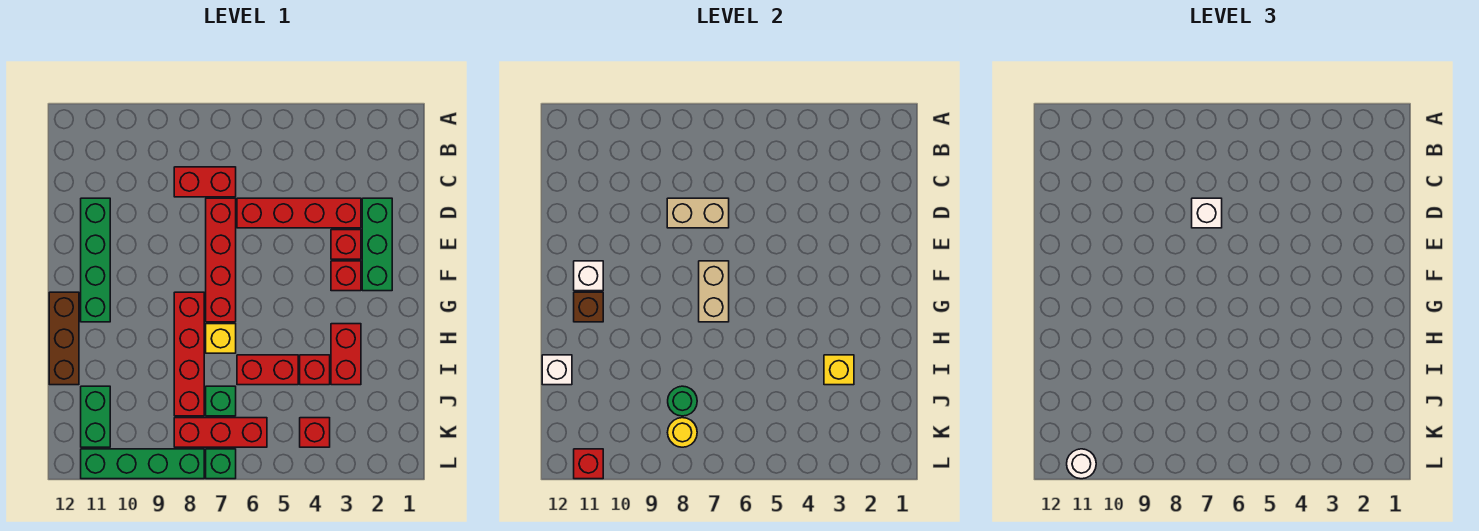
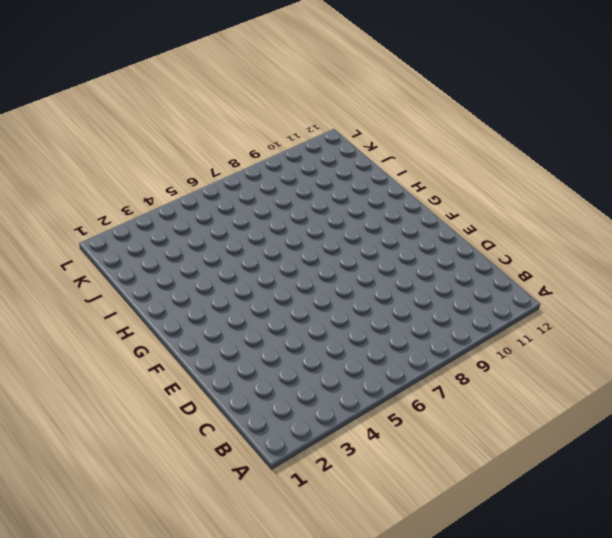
none -> red 1x2 brick [174,167,236,197]
none -> green 1x3 brick [362,198,392,291]
none -> red 1x4 brick [237,198,361,228]
none -> red 1x4 brick [206,198,236,322]

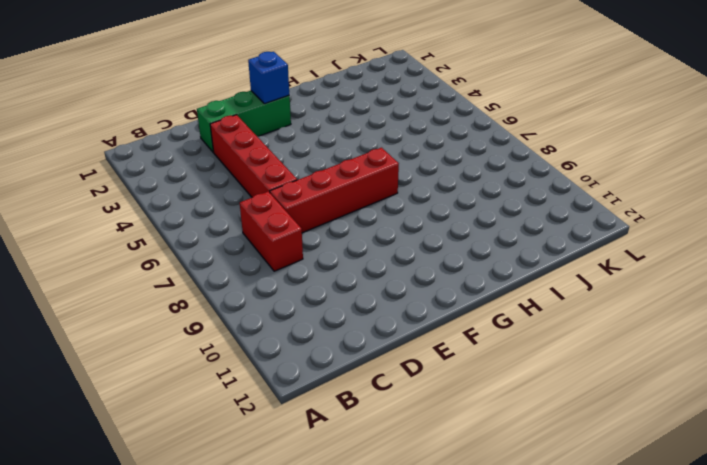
blue 1x1 brick [248,52,289,104] -> none
none -> green 1x4 brick [81,198,110,322]
none -> red 1x1 brick [331,230,361,259]
none -> red 1x1 brick [331,261,361,291]
none -> red 1x4 brick [174,292,204,416]

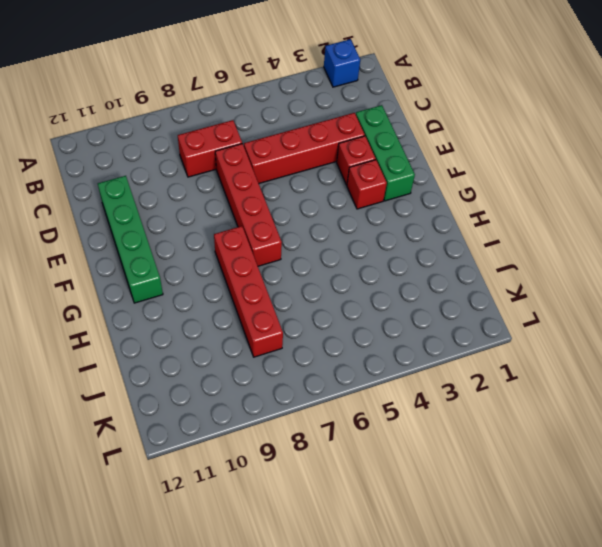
blue 1x1 brick [324,39,360,87] -> none
none -> brown 1x3 brick [49,292,79,385]
none -> red 1x2 brick [331,324,361,385]
none -> yellow 1x1 brick [206,324,236,353]
none -> red 1x1 brick [300,355,330,385]

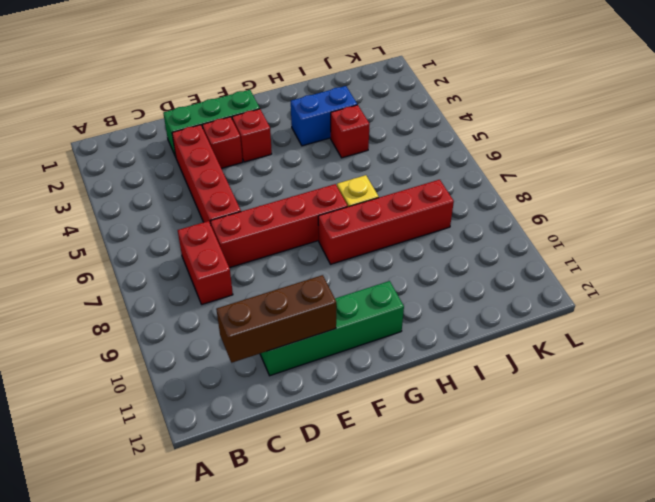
brown 1x3 brick [216,275,336,363] -> brown 1x3 brick moved to [49,292,79,385]
blue 1x2 brick [291,86,357,146] -> red 1x2 brick [331,324,361,385]
none -> red 1x2 brick [237,355,298,385]
none -> green 1x1 brick [206,386,236,416]
none -> green 1x2 brick [81,386,110,447]
none -> red 1x1 brick [300,418,330,447]

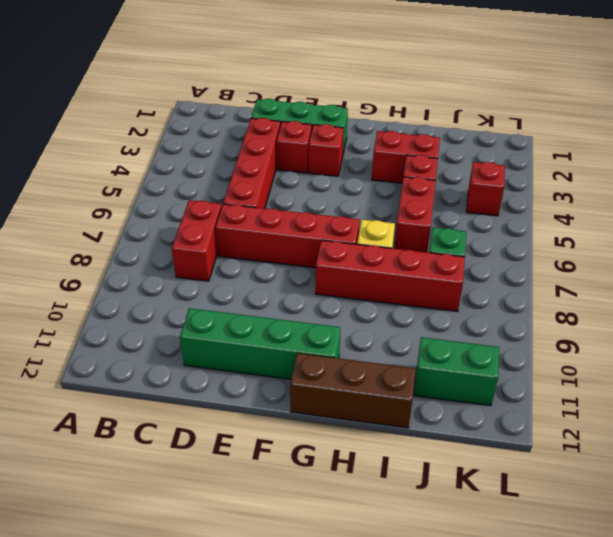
none -> red 1x3 brick [174,418,267,447]
none -> green 1x1 brick [206,449,236,479]
none -> green 1x4 brick [81,449,204,479]
none -> tan 1x2 brick [667,198,729,228]

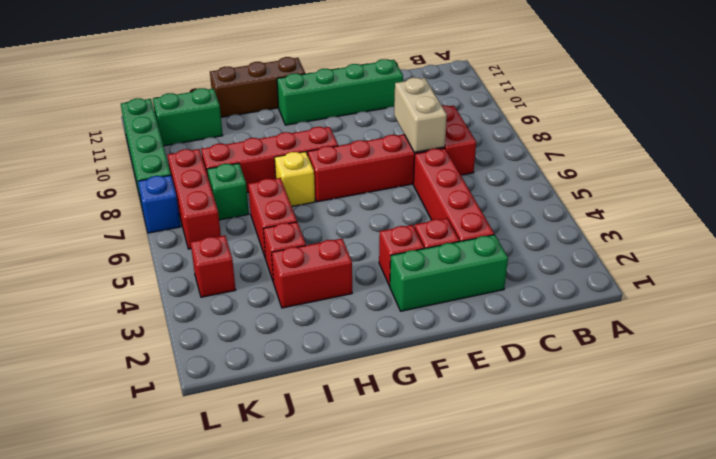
blue 1x1 brick [138,175,181,233] -> green 1x1 brick [206,449,236,479]
none -> tan 1x2 brick [699,261,729,322]
none -> white 1x1 brick [574,261,603,291]
none -> brown 1x1 brick [574,292,603,322]
none -> yellow 1x1 brick [824,355,854,385]

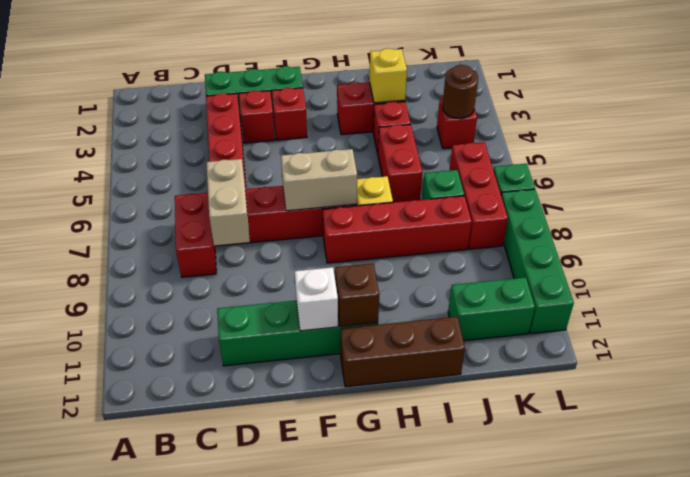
brown 1x1 round brick [443,65,478,119] -> none
none -> white 1x1 brick [542,355,572,385]
none -> green 1x1 round brick [668,386,697,416]
none -> yellow 1x1 round brick [668,418,697,447]
none -> red 1x1 brick [574,449,603,479]

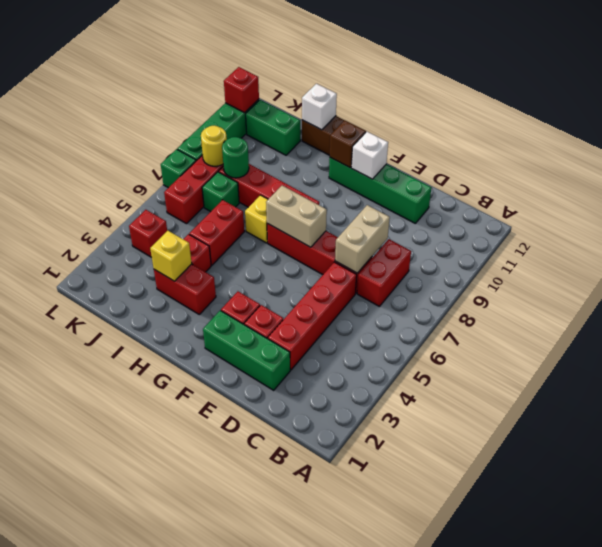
none -> white 1x1 brick [1192,198,1222,228]
none -> white 1x1 round brick [1067,449,1096,479]

